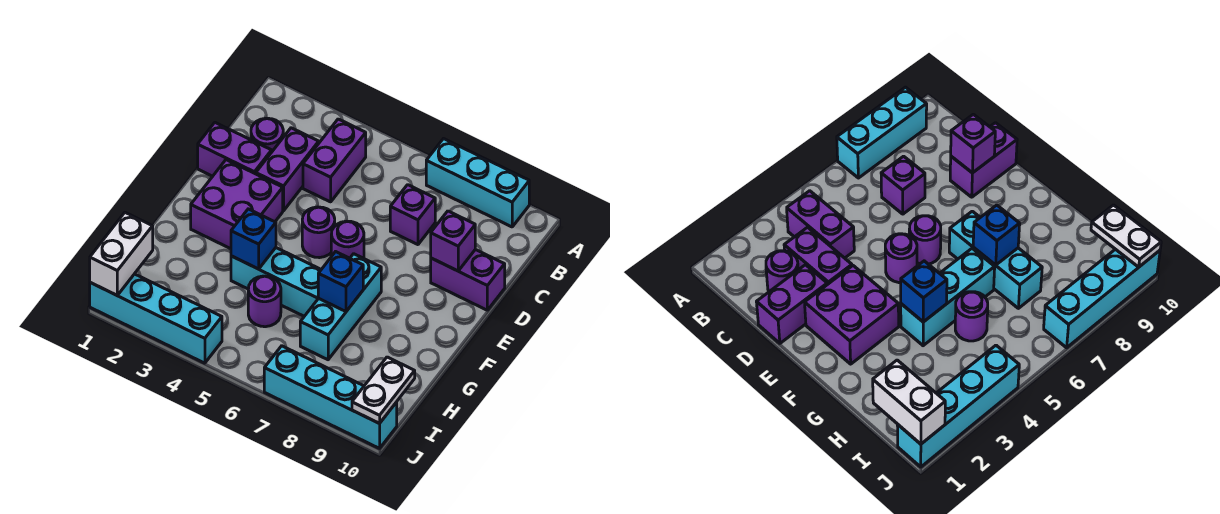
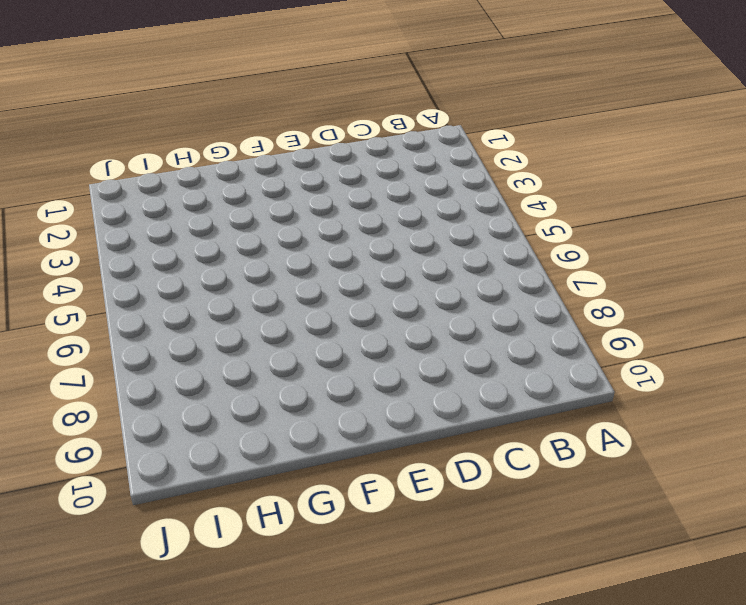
none -> cyan 1x3 brick [426,139,529,227]
none -> purple 1x2 brick [303,119,366,202]
none -> purple 1x1 round brick [251,118,283,151]

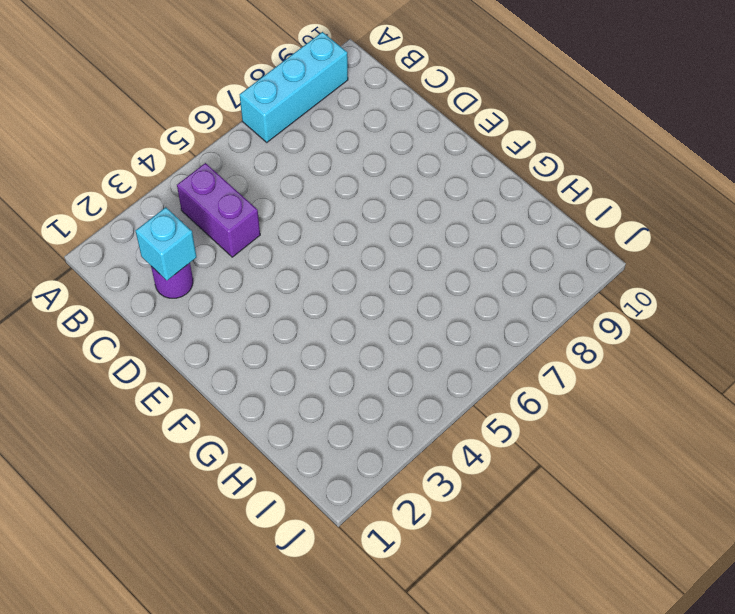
cyan 1x1 brick [135,207,197,280] -> none
none -> purple 1x2 brick [256,128,319,211]
none -> purple 1x1 brick [390,185,435,245]
none -> purple 1x2 brick [198,123,272,176]

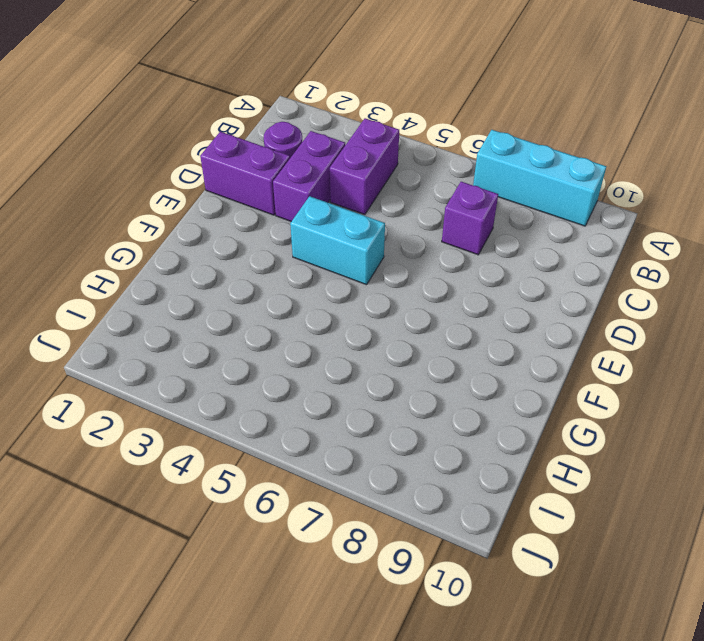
cyan 1x2 brick [290,196,385,285] -> purple 1x1 round brick [302,207,335,258]
none -> purple 1x2 brick [431,249,505,310]
none -> purple 2x2 brick [191,160,283,249]
none -> purple 1x1 round brick [331,221,364,258]

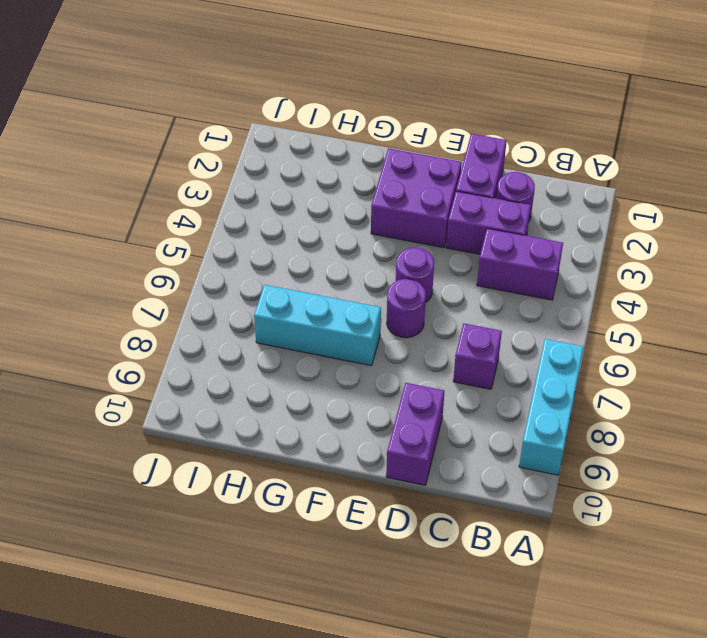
none -> cyan 1x3 brick [231,248,321,316]
none -> purple 1x1 round brick [248,276,281,327]
none -> cyan 1x4 brick [90,274,222,363]

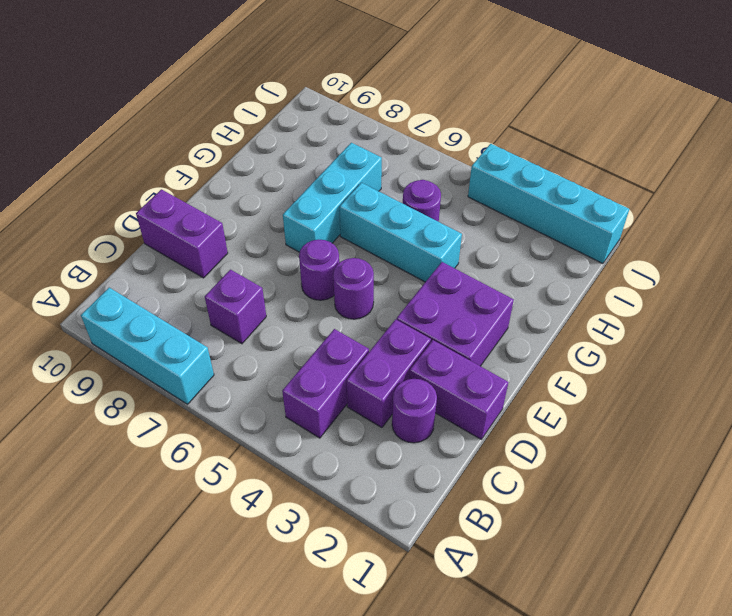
none -> cyan 1x4 brick [264,346,397,448]
none -> purple 1x1 brick [431,211,475,271]
none -> blue 1x1 brick [231,209,276,269]

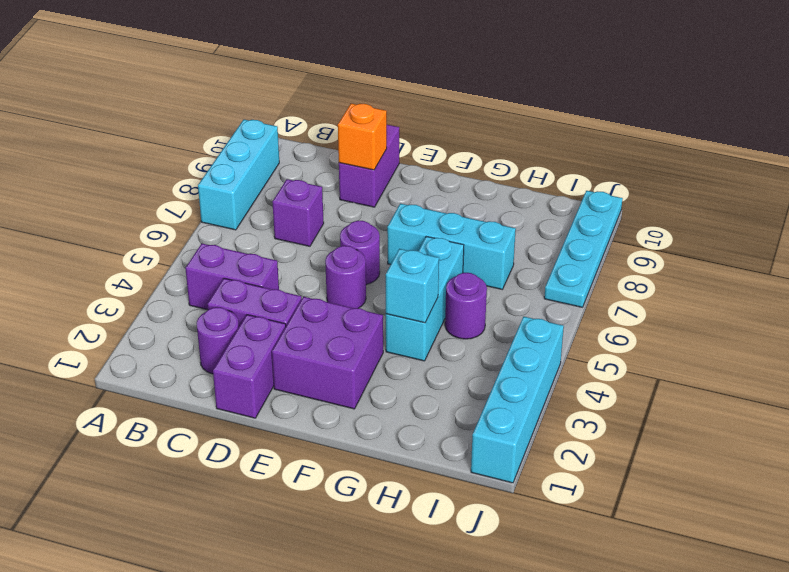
orange 1x1 brick [338,103,387,170] -> purple 1x1 brick [431,211,475,271]
cyan 1x1 brick [386,249,439,323] -> blue 1x1 brick [231,209,276,269]
cyan 1x4 plate [544,191,623,307] -> cyan 1x4 brick [264,346,397,448]
none -> blue 1x1 brick [318,252,363,311]
none -> white 1x2 brick [90,213,153,295]
none -> white 1x2 plate [352,357,415,423]

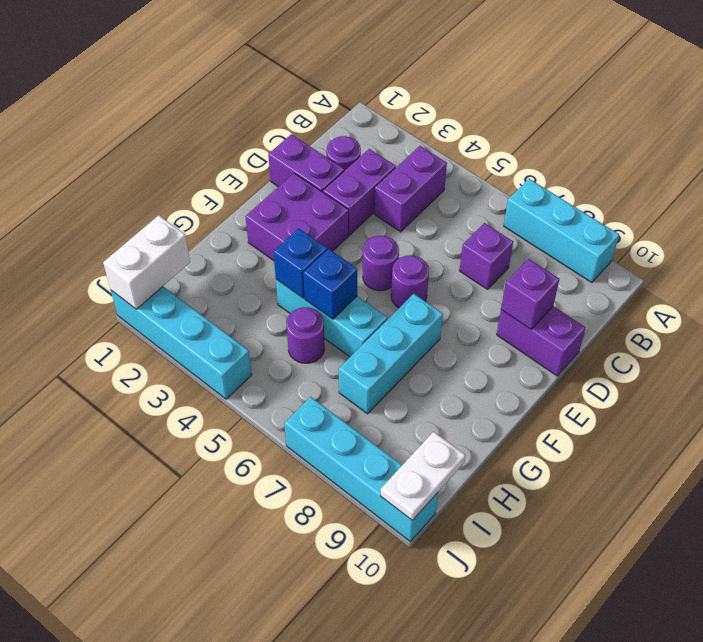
blue 1x1 brick [303,249,357,319] -> blue 1x1 brick moved to [318,252,363,311]

